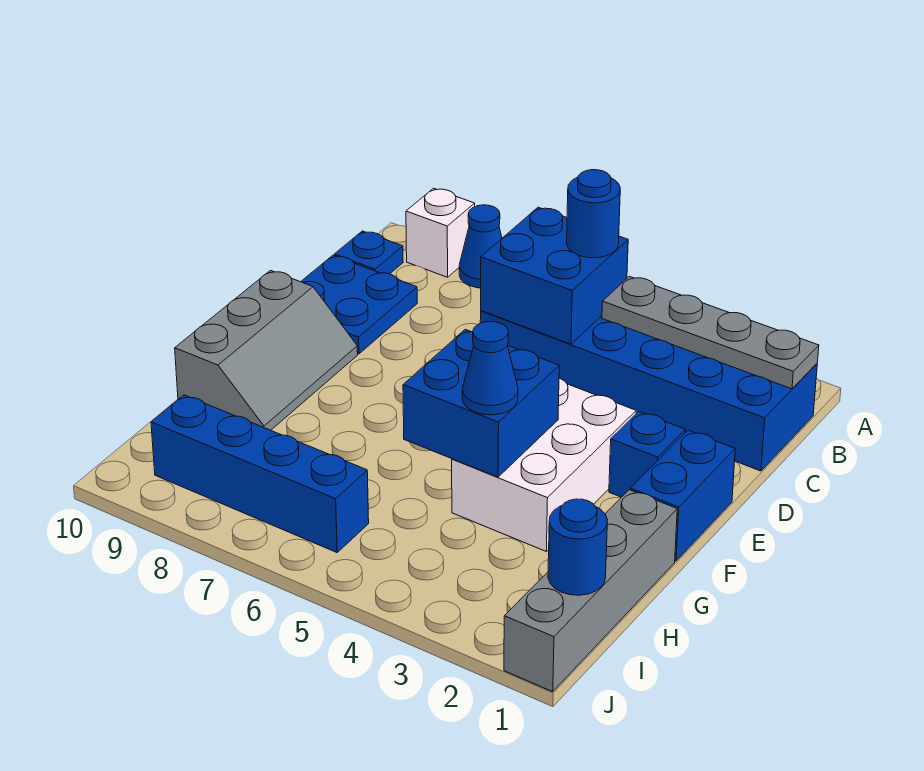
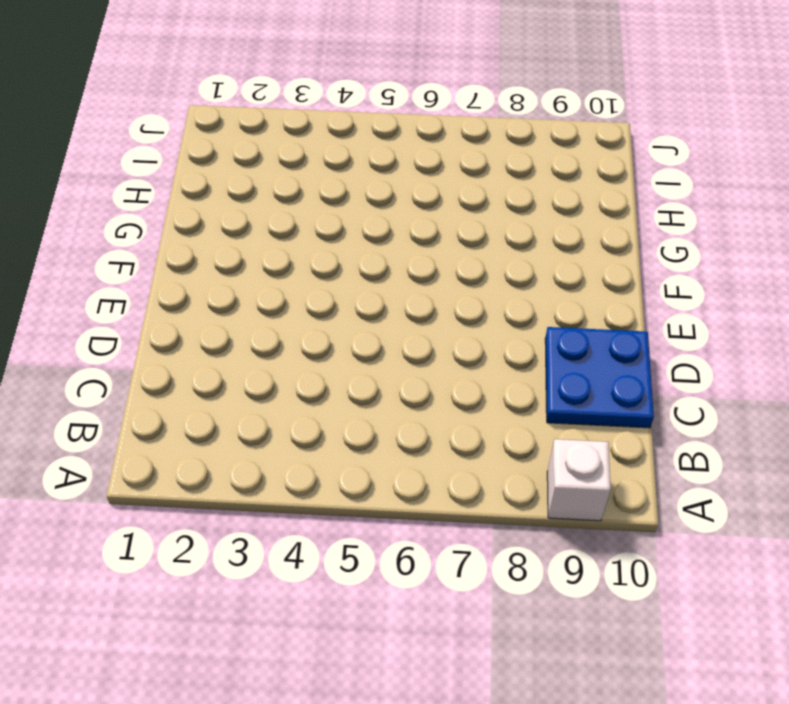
none -> blue 1x1 cone [459,205,502,288]
none -> blue 2x6 brick [480,311,817,471]
none -> blue 1x1 plate [334,231,403,274]

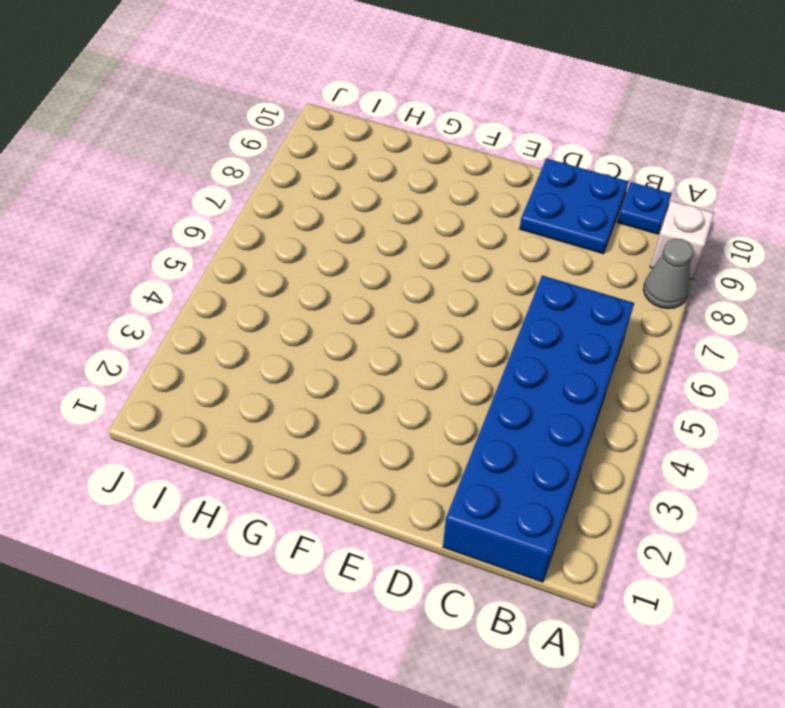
grey 1x1 cone [644,239,693,309] -> blue 1x1 cone [459,205,502,288]
none -> blue 1x2 brick [631,430,735,561]
none -> blue 1x1 brick [609,412,685,497]
none -> white 2x3 brick [452,378,636,551]

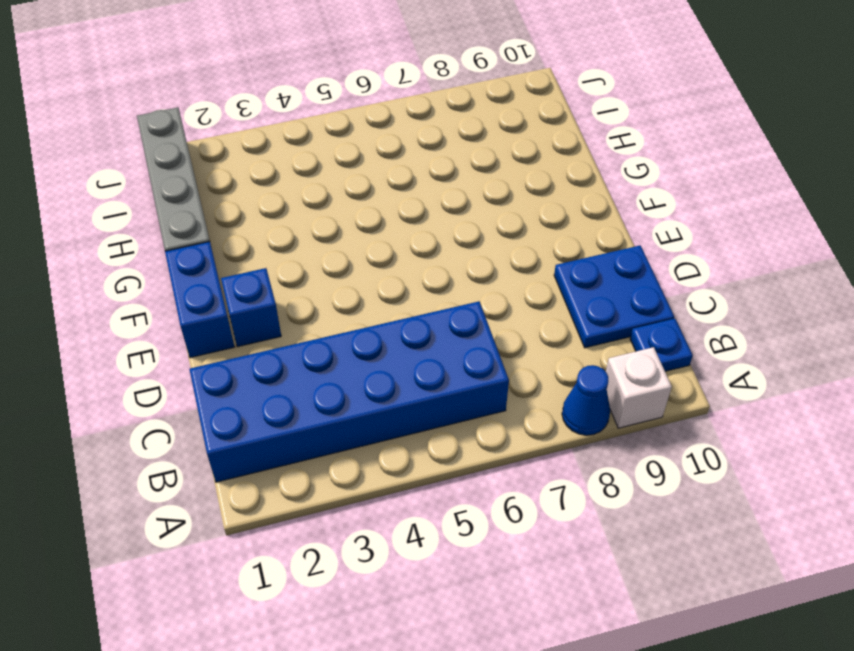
none -> white 2x3 brick [452,378,636,551]
none -> grey 2x3 slope [175,270,358,430]
none -> blue 1x4 brick [151,395,369,552]

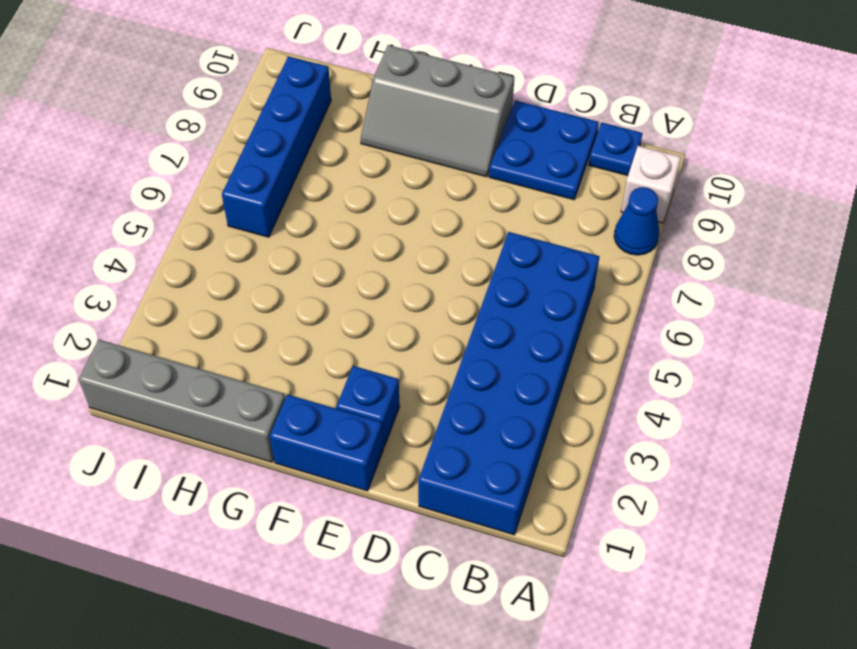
none -> white 2x3 brick [452,378,636,551]
none -> grey 1x4 plate [602,276,819,389]
none -> blue 2x2 brick [481,207,628,344]

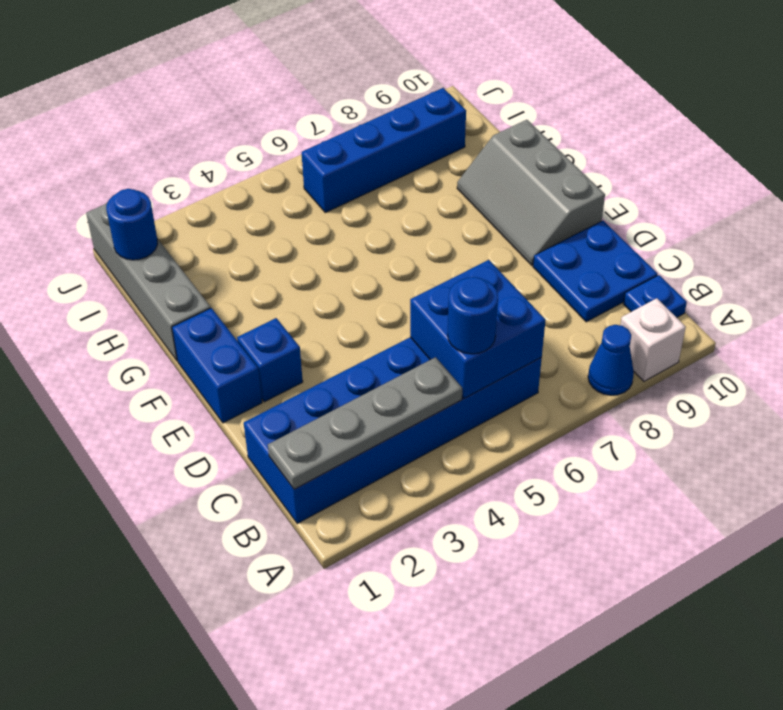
none -> white 2x3 brick [452,378,636,551]
none -> blue 2x2 brick [403,329,559,477]
none -> blue 1x1 cone [462,322,518,415]

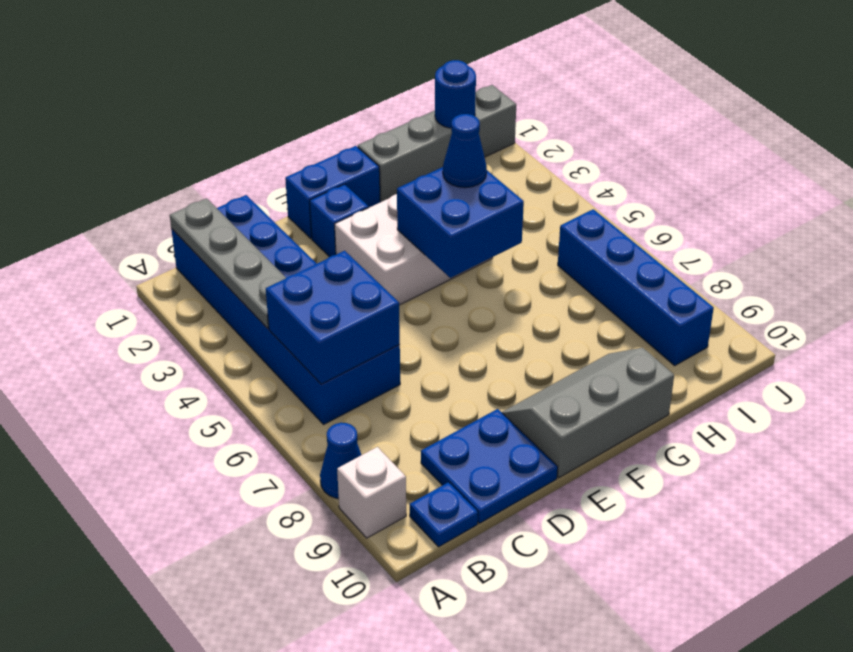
none -> blue 1x1 round brick [567,170,620,258]

